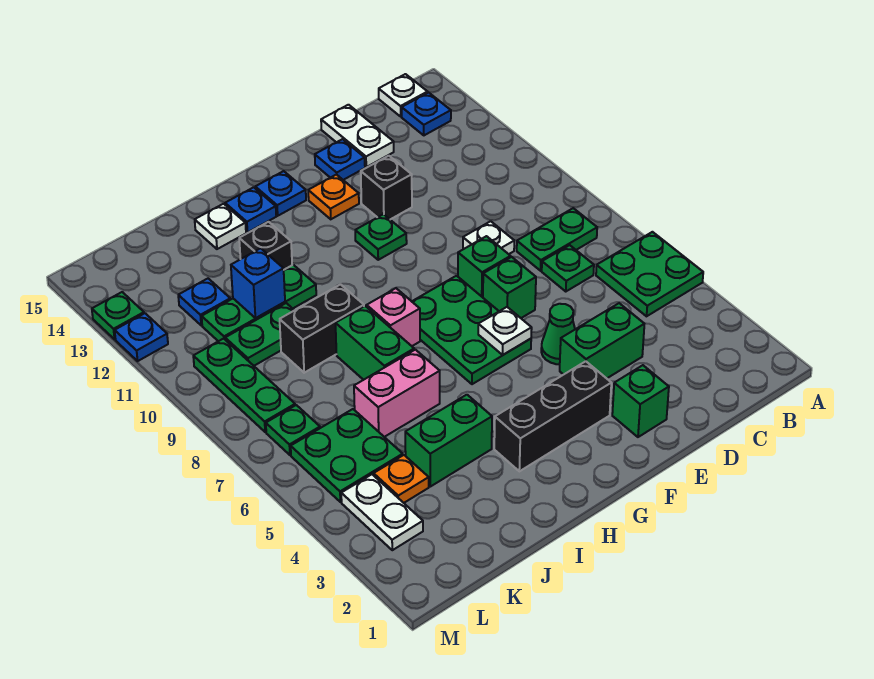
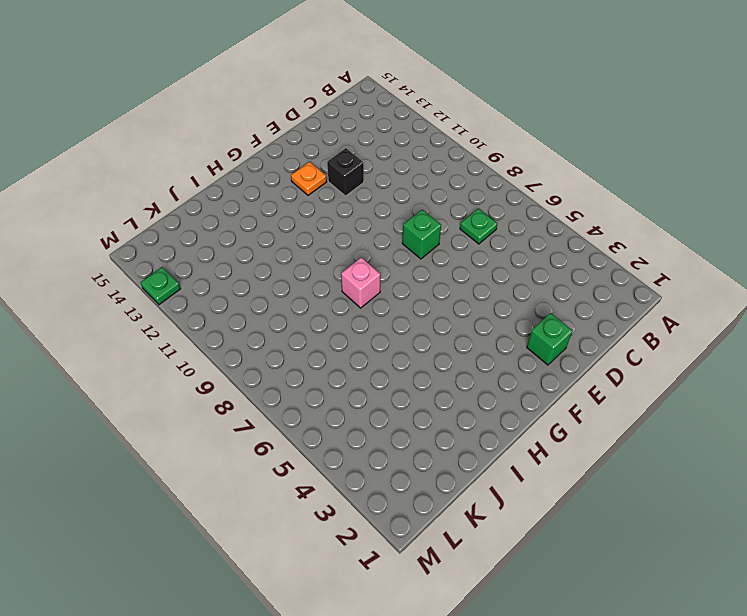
none -> green 2x2 plate [596,232,703,316]
none -> green 1x2 plate [517,208,597,271]
none -> blue 1x1 plate [402,92,451,135]
none -> white 1x1 plate [379,74,428,116]

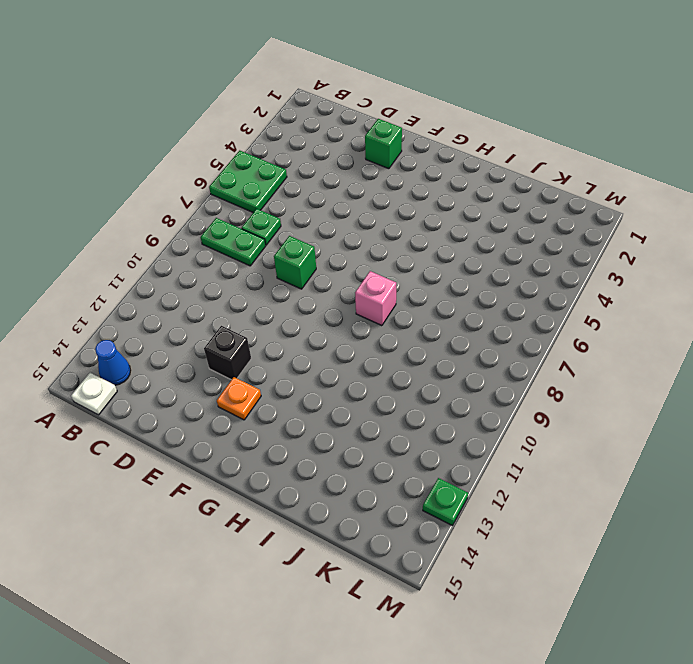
blue 1x1 cone [95,340,131,385] -> blue 1x1 plate [402,92,451,135]
none -> green 1x2 brick [560,303,644,378]
none -> white 1x1 plate [463,221,514,254]
none -> white 1x2 plate [321,105,394,167]
none -> green 1x1 cone [541,304,575,364]

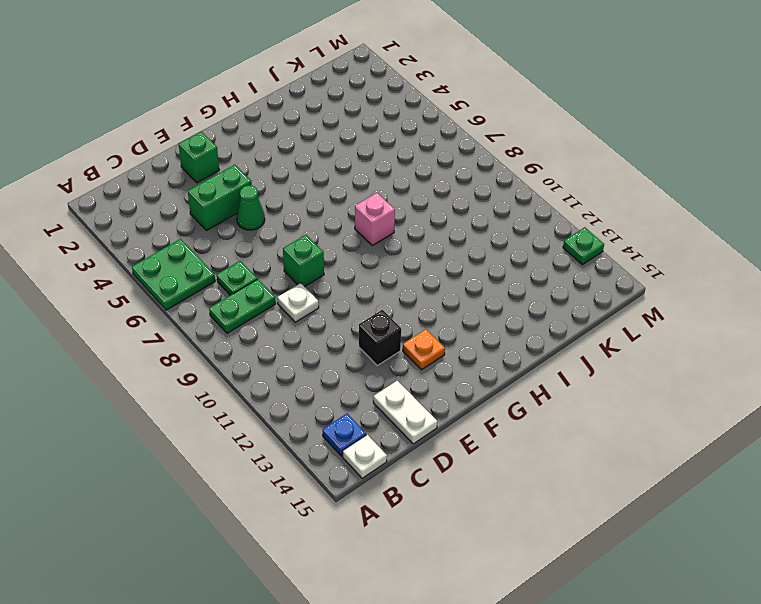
none -> green 1x1 brick [483,257,536,318]
none -> blue 1x1 plate [315,139,365,180]
none -> black 1x3 brick [494,361,611,471]
none -> green 2x3 plate [412,276,531,384]

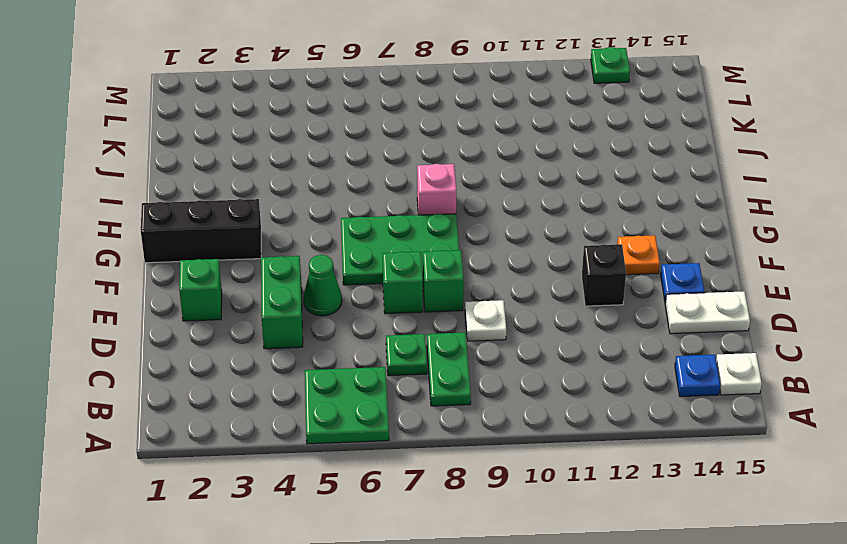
black 1x3 brick [141,199,261,263] -> black 1x3 brick turned to [494,361,611,471]
none -> green 1x1 plate [355,214,407,260]
none -> blue 1x1 plate [255,171,306,216]
none -> blue 1x1 plate [225,187,276,232]
none -> green 1x2 brick [405,395,492,487]

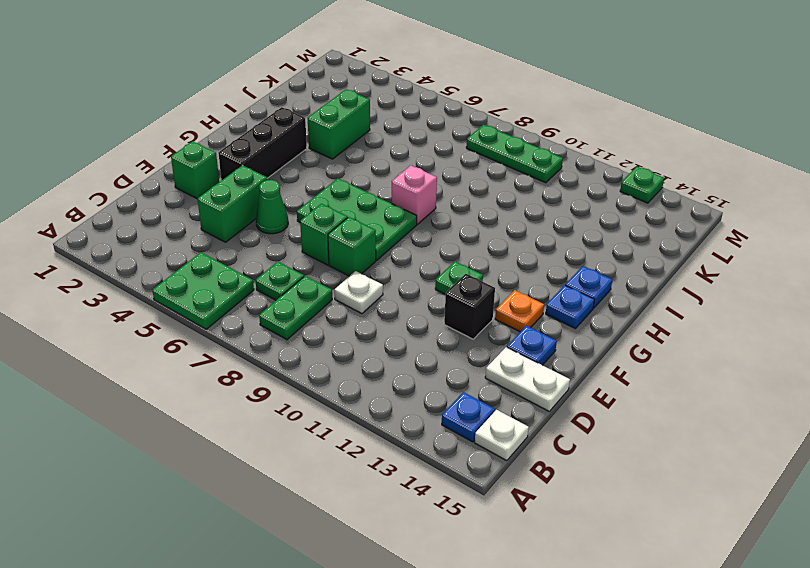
none -> pink 1x2 brick [354,350,440,437]
none -> green 1x2 brick [336,306,414,380]
none -> black 1x2 brick [280,284,364,373]
none -> green 1x3 plate [202,265,316,341]

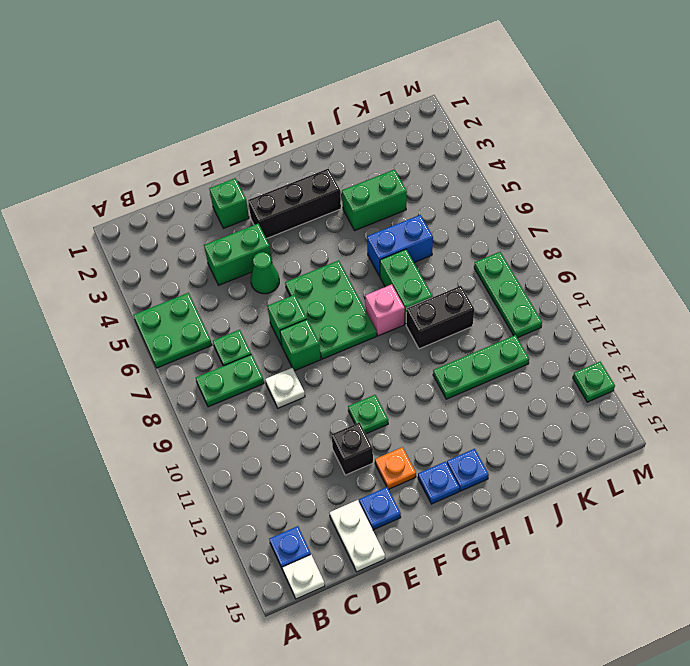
blue 1x2 brick [367,215,433,276] -> pink 1x2 brick [354,350,440,437]
none -> black 1x1 brick [239,222,292,270]
none -> white 1x1 plate [195,204,246,249]
none -> green 1x2 plate [225,303,294,366]
none -> orange 1x1 plate [374,455,429,503]

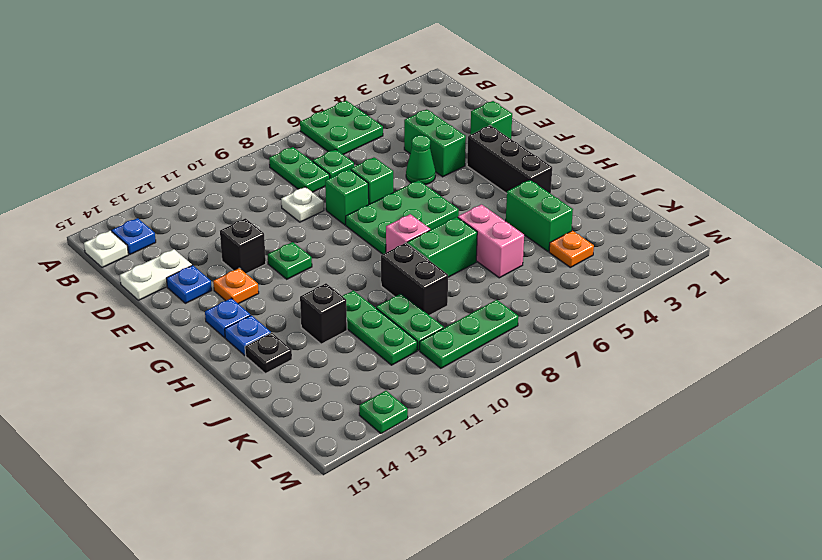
black 1x1 plate [245,333,292,373] -> white 1x1 plate [195,204,246,249]
none -> green 2x2 plate [291,409,403,502]
none -> blue 1x1 plate [178,279,230,325]
none -> white 1x2 plate [341,474,423,550]
none -> green 1x1 plate [266,405,320,455]

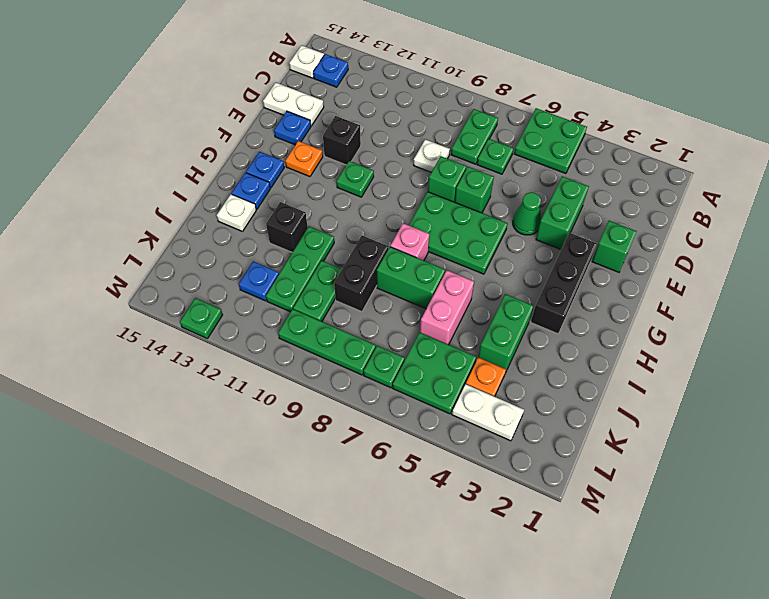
none -> blue 1x1 plate [115,313,168,361]
none -> white 1x1 plate [478,307,532,355]
none -> blue 1x1 brick [231,248,285,318]

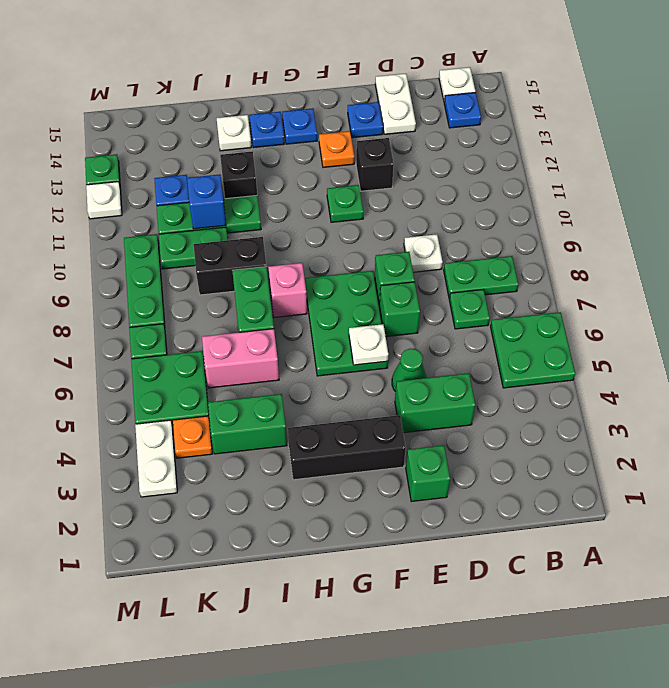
white 1x1 plate [86,182,122,219] -> blue 1x1 plate [115,313,168,361]

